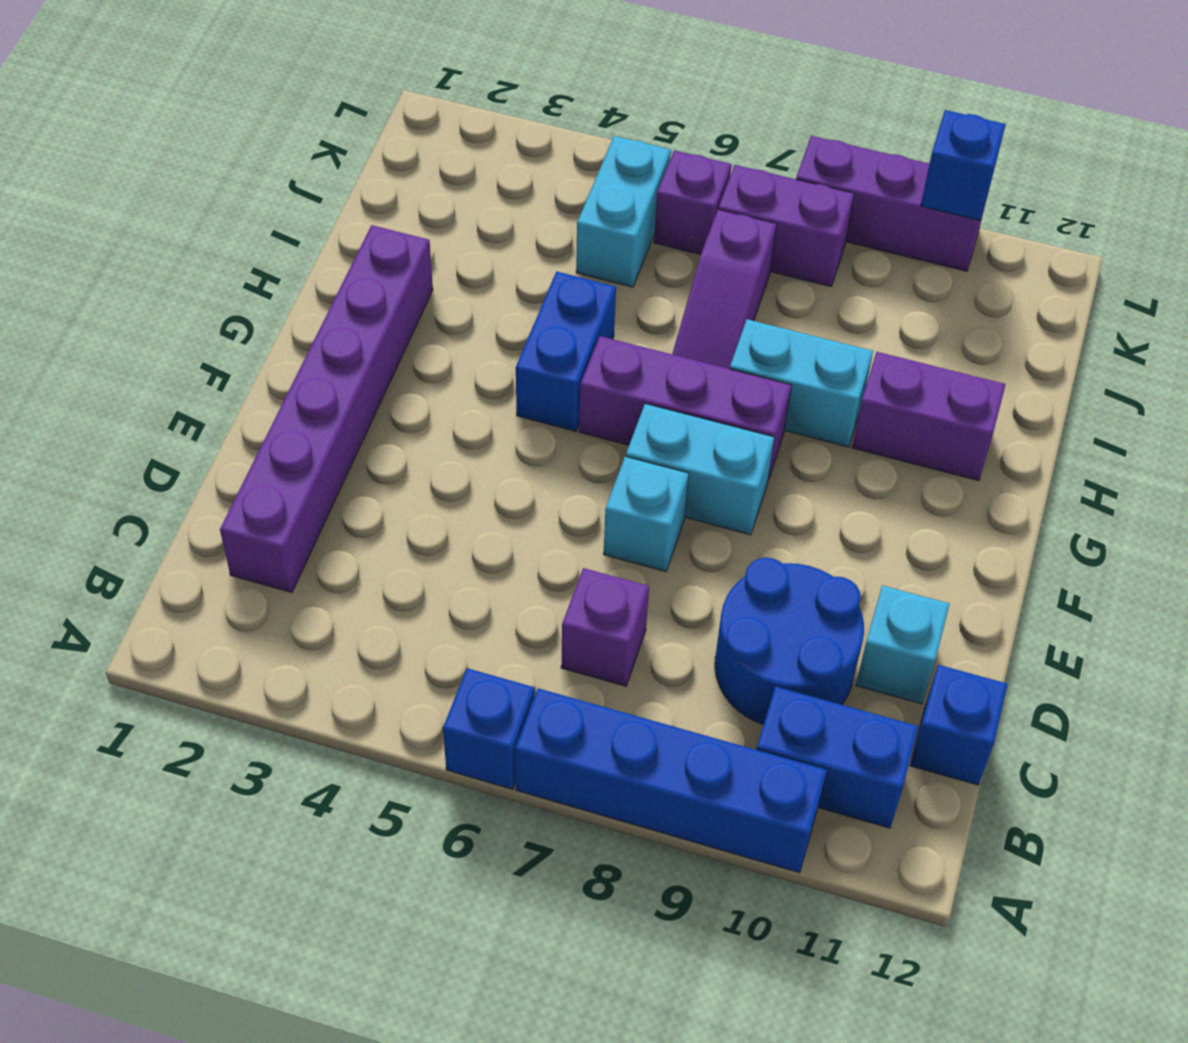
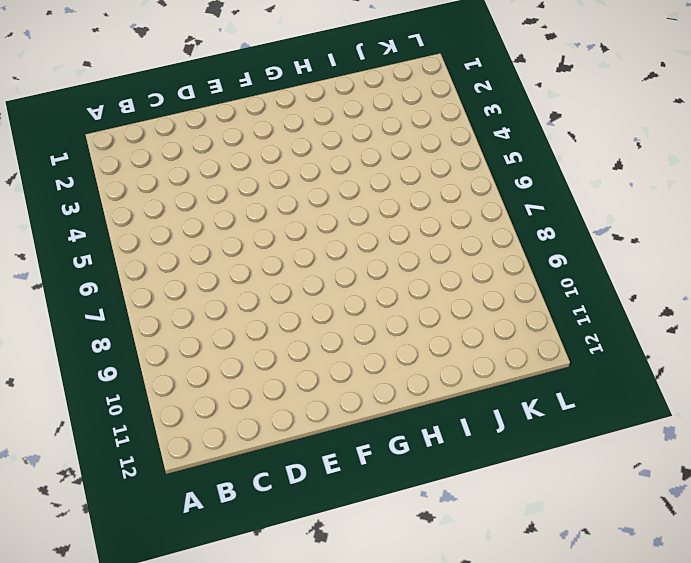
none -> blue 1x1 brick [443,668,535,789]
none -> blue 1x4 brick [515,688,827,873]
none -> blue 1x2 brick [757,687,918,828]

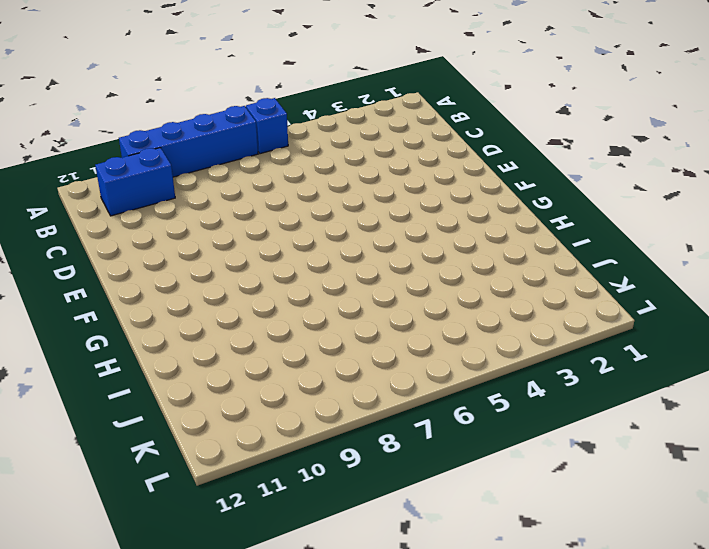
none -> purple 1x6 brick [220,225,433,593]
none -> purple 1x1 brick [561,568,649,686]
none -> blue 2x2 round brick [715,558,864,725]

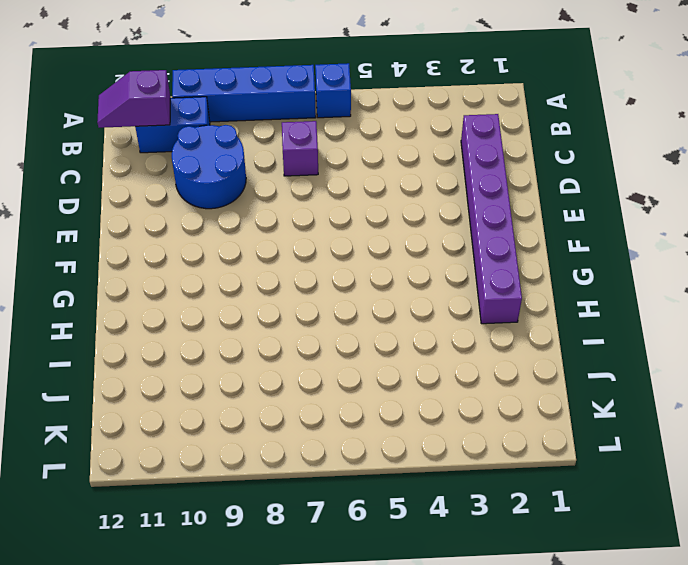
purple 1x2 slope [97,70,170,128] -> none
none -> blue 1x1 brick [910,665,1008,785]
none -> cyan 1x1 brick [856,586,950,704]
none -> cyan 1x1 brick [604,456,689,572]

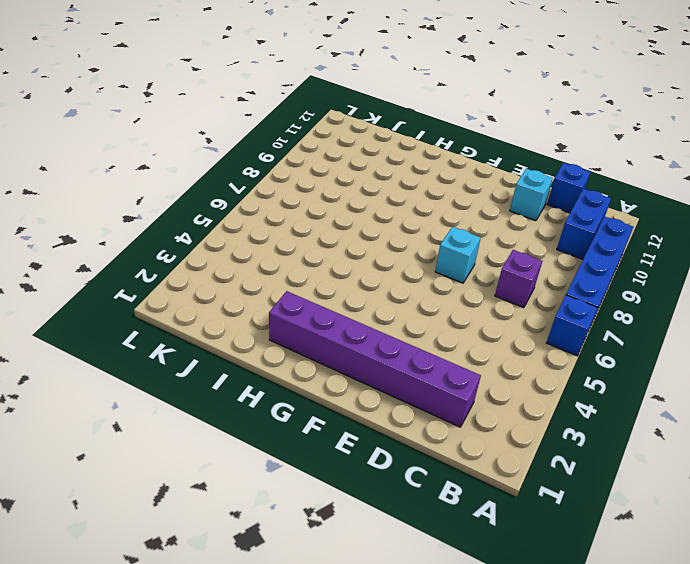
none -> blue 2x2 round brick [715,558,864,725]
none -> cyan 1x2 brick [626,404,774,535]
none -> blue 1x2 brick [516,272,616,431]

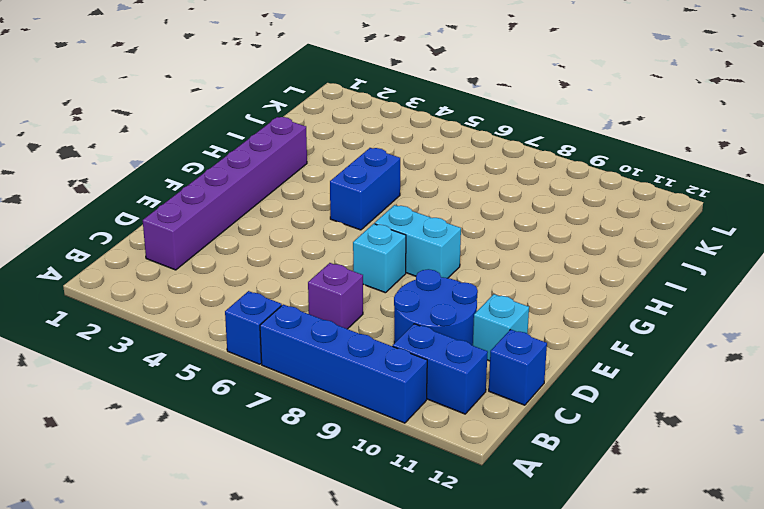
none -> purple 1x3 brick [579,336,791,480]
none -> purple 1x3 slope [672,209,777,369]
none -> cyan 1x2 brick [730,319,873,447]

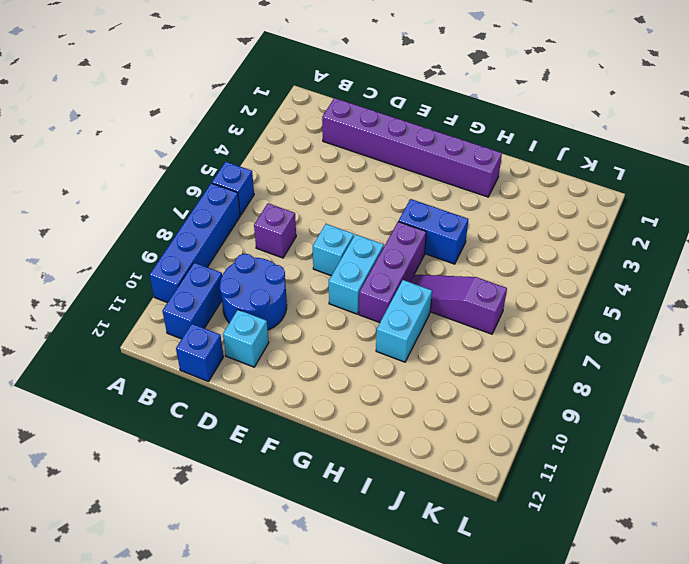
none -> purple 1x2 brick [852,352,1006,481]
none -> cyan 1x2 brick [576,136,671,287]
none -> purple 1x1 brick [654,150,732,255]

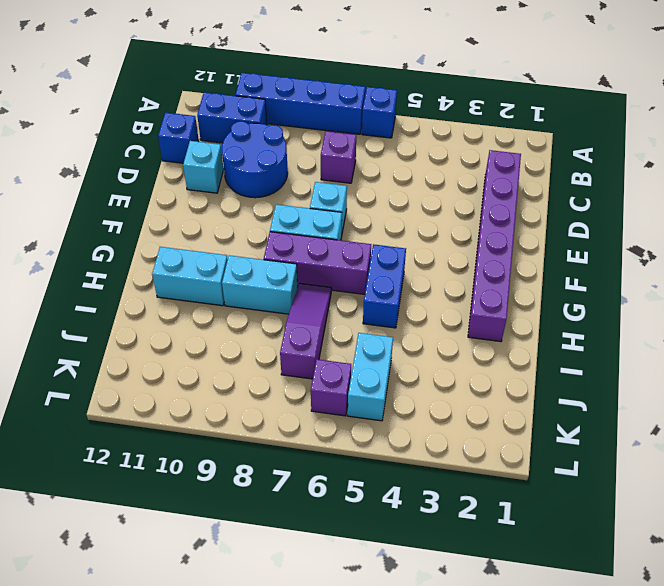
cyan 1x2 brick [152,247,228,306] -> purple 1x2 brick [852,352,1006,481]
none -> purple 1x2 brick [718,165,854,287]
none -> purple 1x3 brick [796,136,989,271]
none -> blue 1x1 brick [921,110,1006,220]

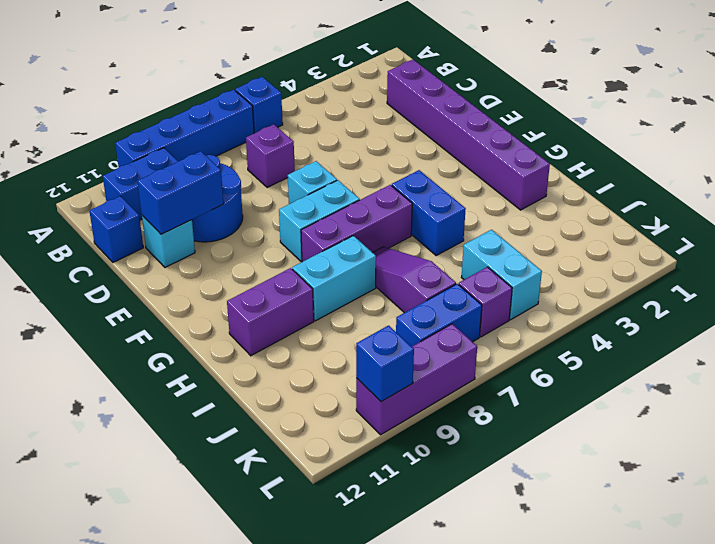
blue 1x2 brick [137,151,224,234] -> none
blue 1x2 brick [396,284,482,347] -> purple 1x2 brick [718,165,854,287]

